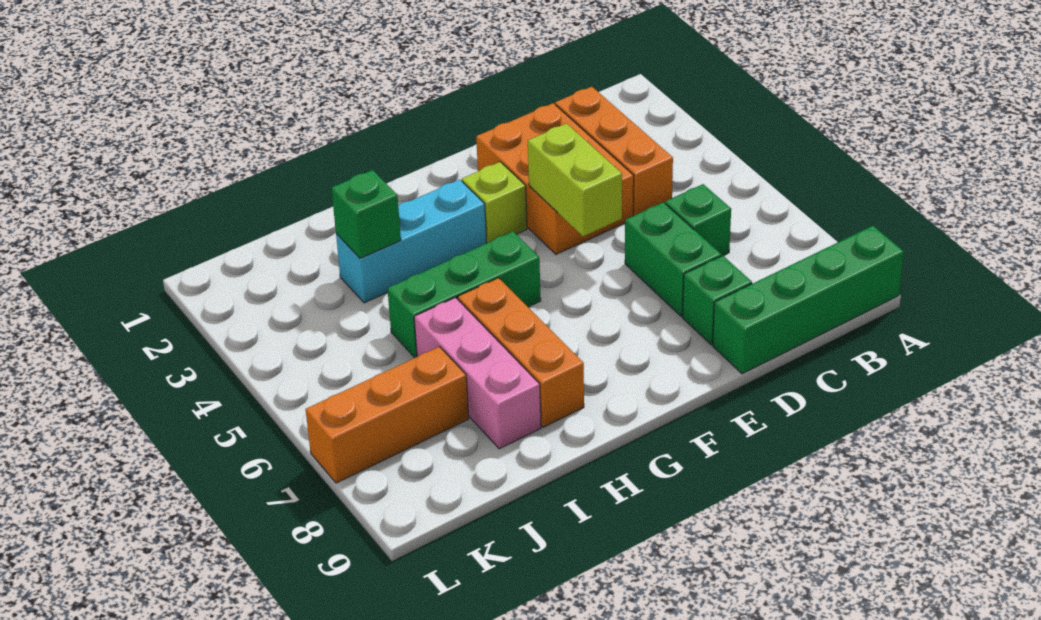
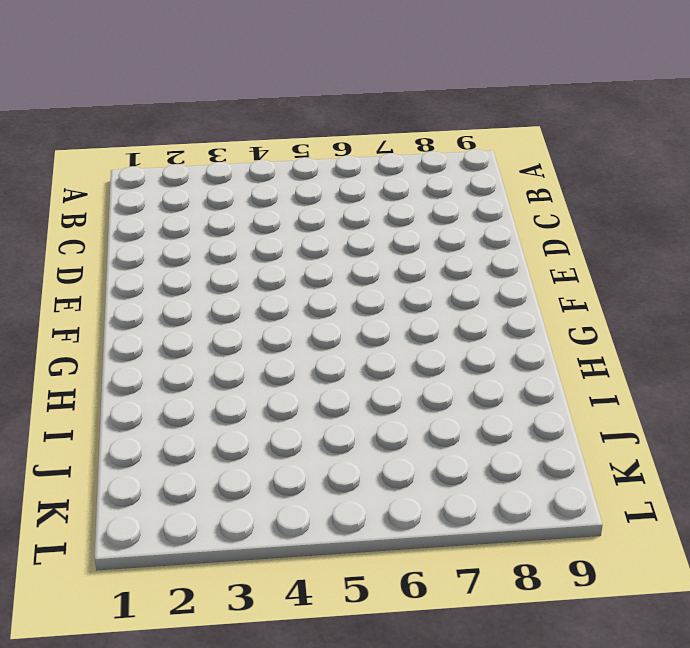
none -> green 1x4 brick [713,226,904,374]
none -> orange 1x3 brick [555,87,673,216]
none -> green 1x1 brick [665,184,731,256]

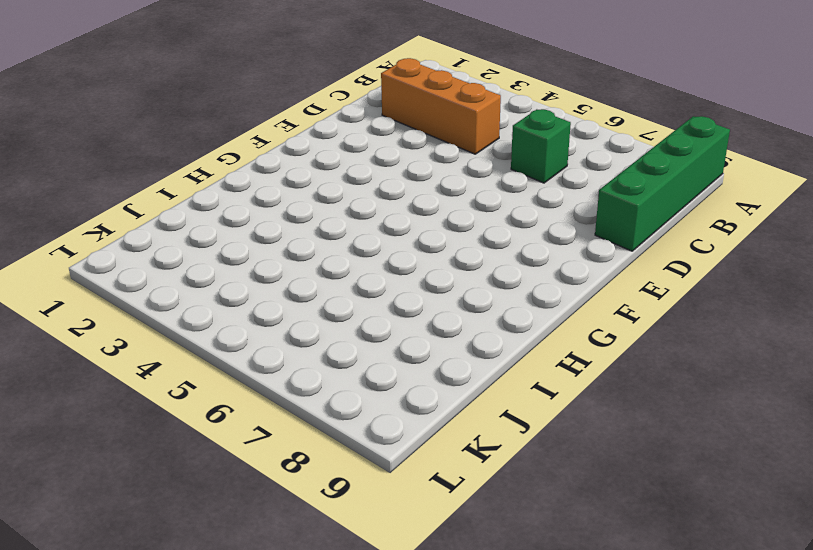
none -> orange 2x3 brick [476,103,634,254]
none -> green 1x2 brick [625,202,721,317]
none -> green 1x1 brick [683,256,752,345]

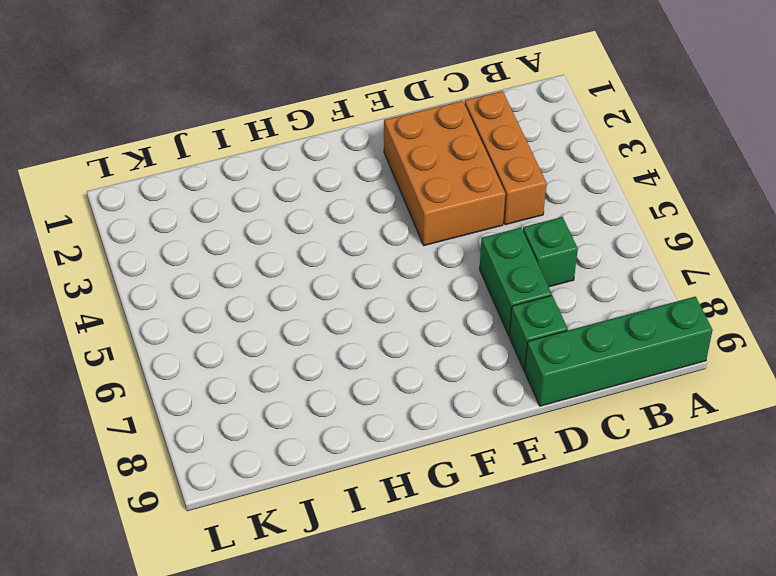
none -> lime 1x1 brick [462,162,527,243]
none -> cyan 1x3 brick [336,180,487,303]
none -> green 1x3 brick [387,232,541,358]

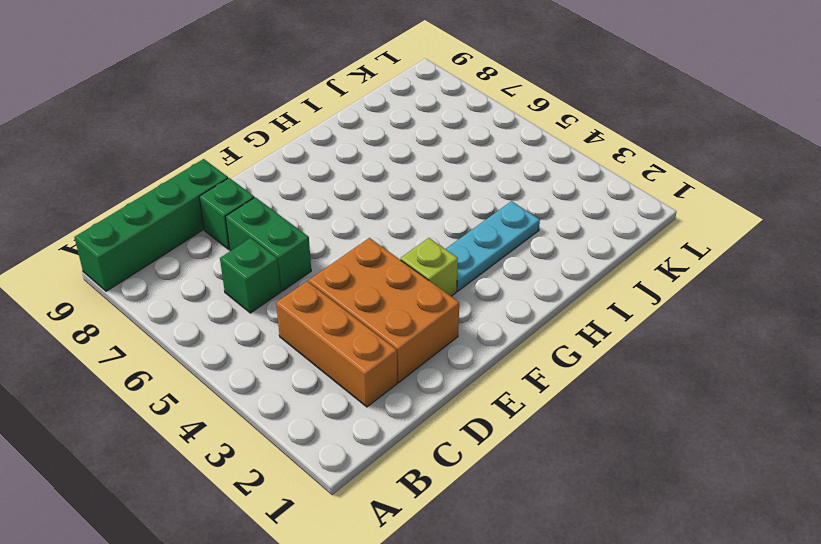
cyan 1x3 plate [446,201,540,291] -> cyan 1x3 brick [336,180,487,303]
none -> green 1x3 brick [387,232,541,358]
none -> orange 1x3 brick [458,278,584,427]
none -> pink 1x3 brick [414,298,541,449]

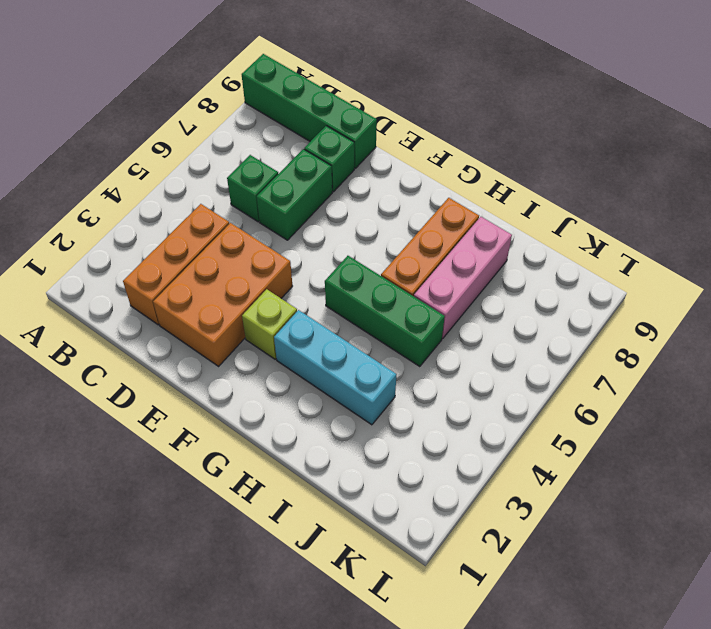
none -> orange 1x3 brick [306,347,469,483]
none -> lime 1x2 brick [528,124,622,236]
none -> green 1x1 brick [331,170,401,258]

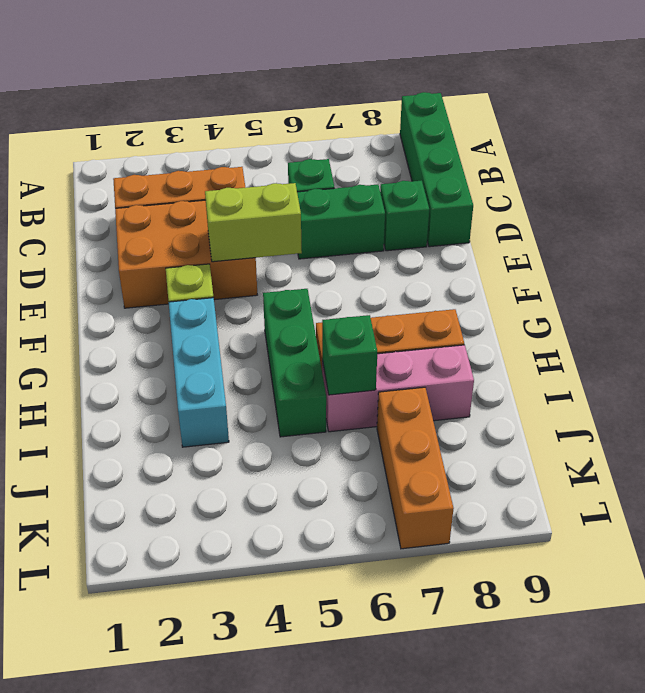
green 1x1 brick [322,315,377,395] -> green 1x1 brick moved to [331,170,401,258]

